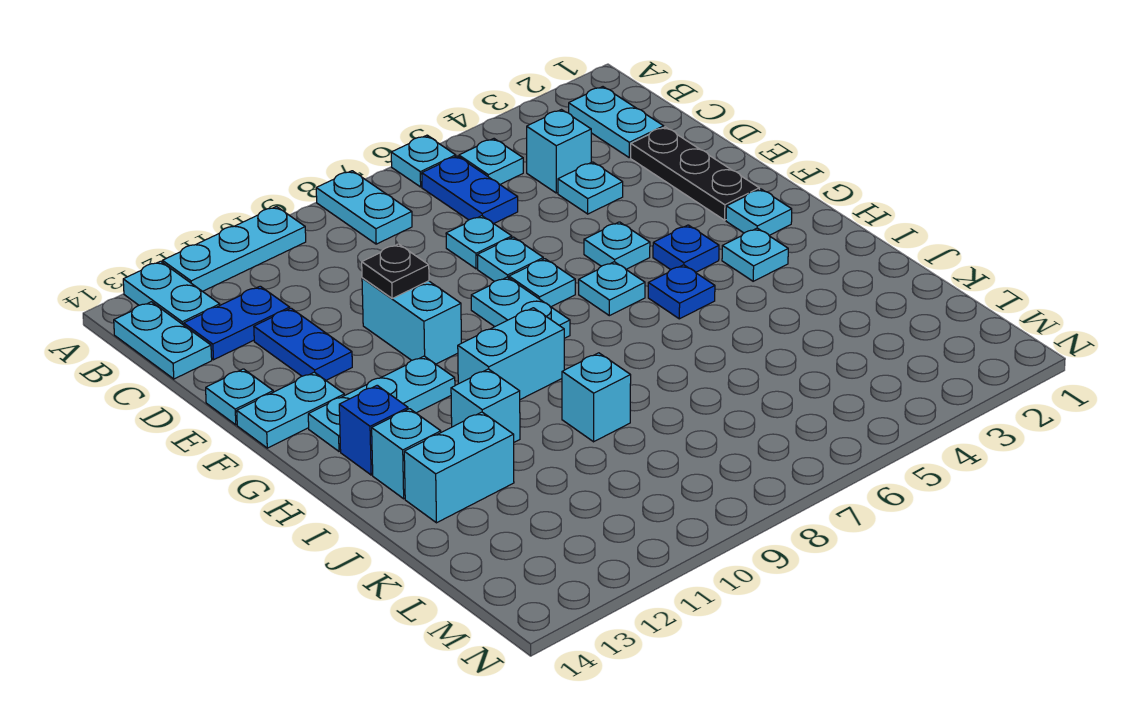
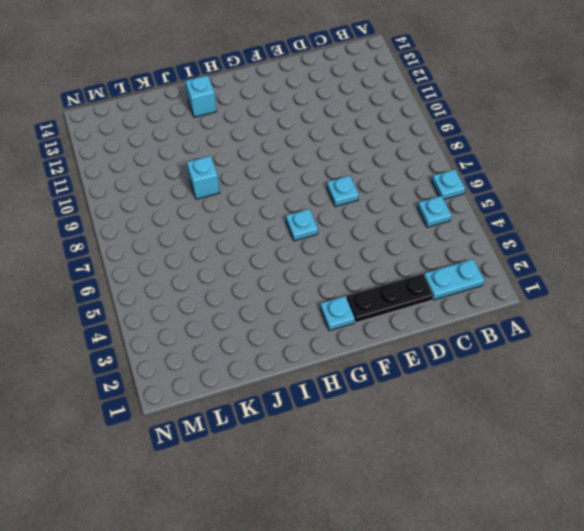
none -> cyan 1x2 plate [316,171,412,244]
none -> cyan 1x3 plate [163,207,306,291]
none -> cyan 1x2 plate [123,261,220,325]
none -> blue 1x2 plate [422,156,518,224]

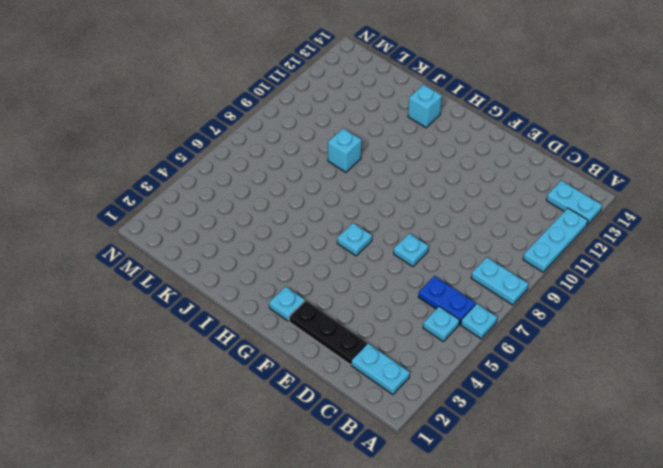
none -> cyan 1x2 plate [114,302,212,379]
none -> cyan 1x1 brick [527,110,591,193]
none -> blue 1x2 plate [184,286,290,360]
none -> cyan 1x1 plate [558,162,623,214]

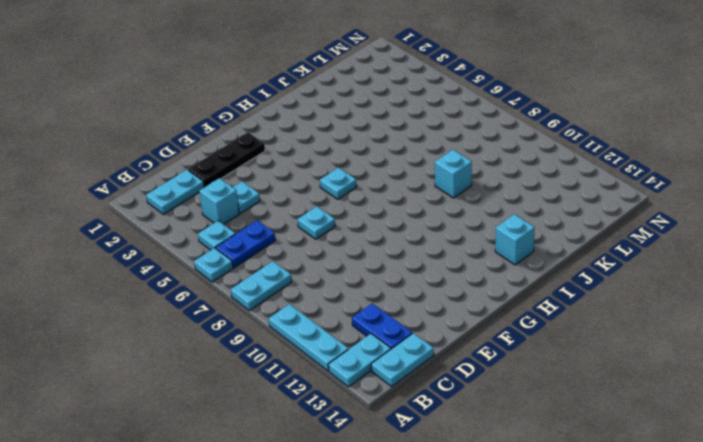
none -> cyan 1x1 plate [446,216,512,269]
none -> blue 1x2 plate [254,308,352,380]
none -> cyan 1x2 brick [362,278,461,364]
none -> cyan 1x1 plate [206,369,273,425]

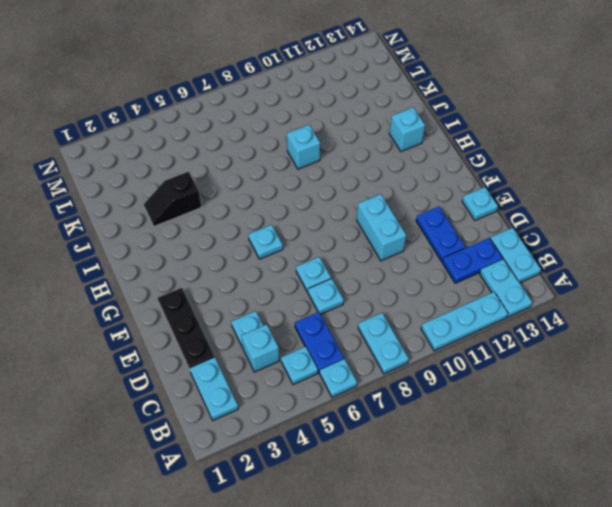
black 1x2 slope [144,171,202,226] -> none
none -> cyan 1x1 plate [584,222,650,269]
none -> cyan 1x1 plate [509,259,575,307]
none -> cyan 1x2 plate [471,277,570,338]
none -> cyan 1x2 plate [237,372,344,448]

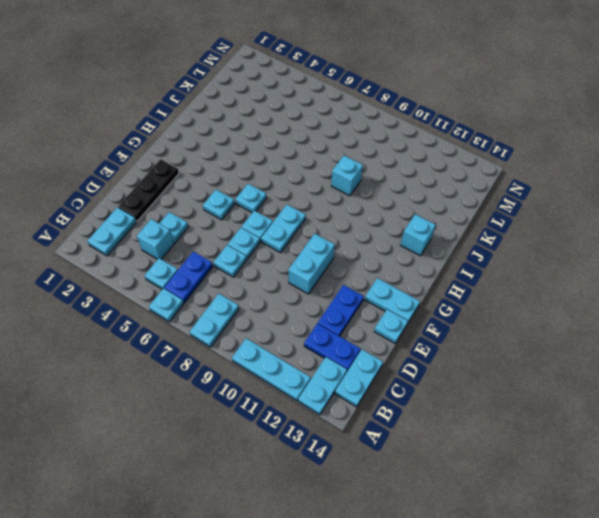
none -> cyan 1x1 plate [726,189,792,235]
none -> blue 1x1 plate [653,225,719,272]
none -> cyan 1x3 plate [308,356,455,451]
none -> cyan 1x1 plate [722,228,788,281]

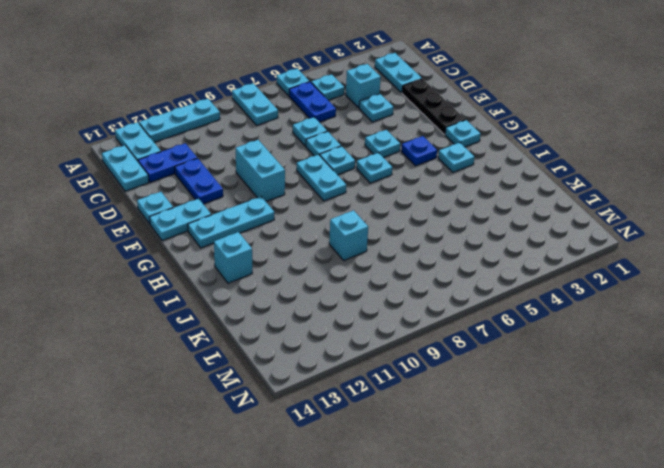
none -> blue 1x1 plate [648,265,715,319]
none -> cyan 1x2 brick [458,308,564,400]
none -> blue 1x1 brick [339,385,408,475]
none -> cyan 1x1 brick [451,369,520,442]

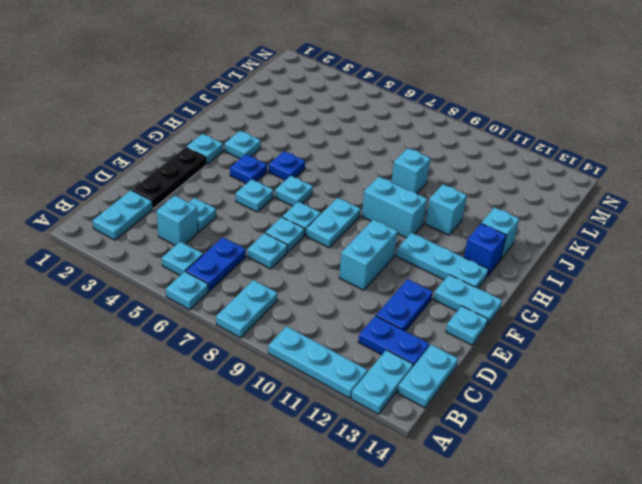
none -> cyan 1x2 brick [404,412,514,523]
none -> black 1x1 plate [362,244,429,298]

